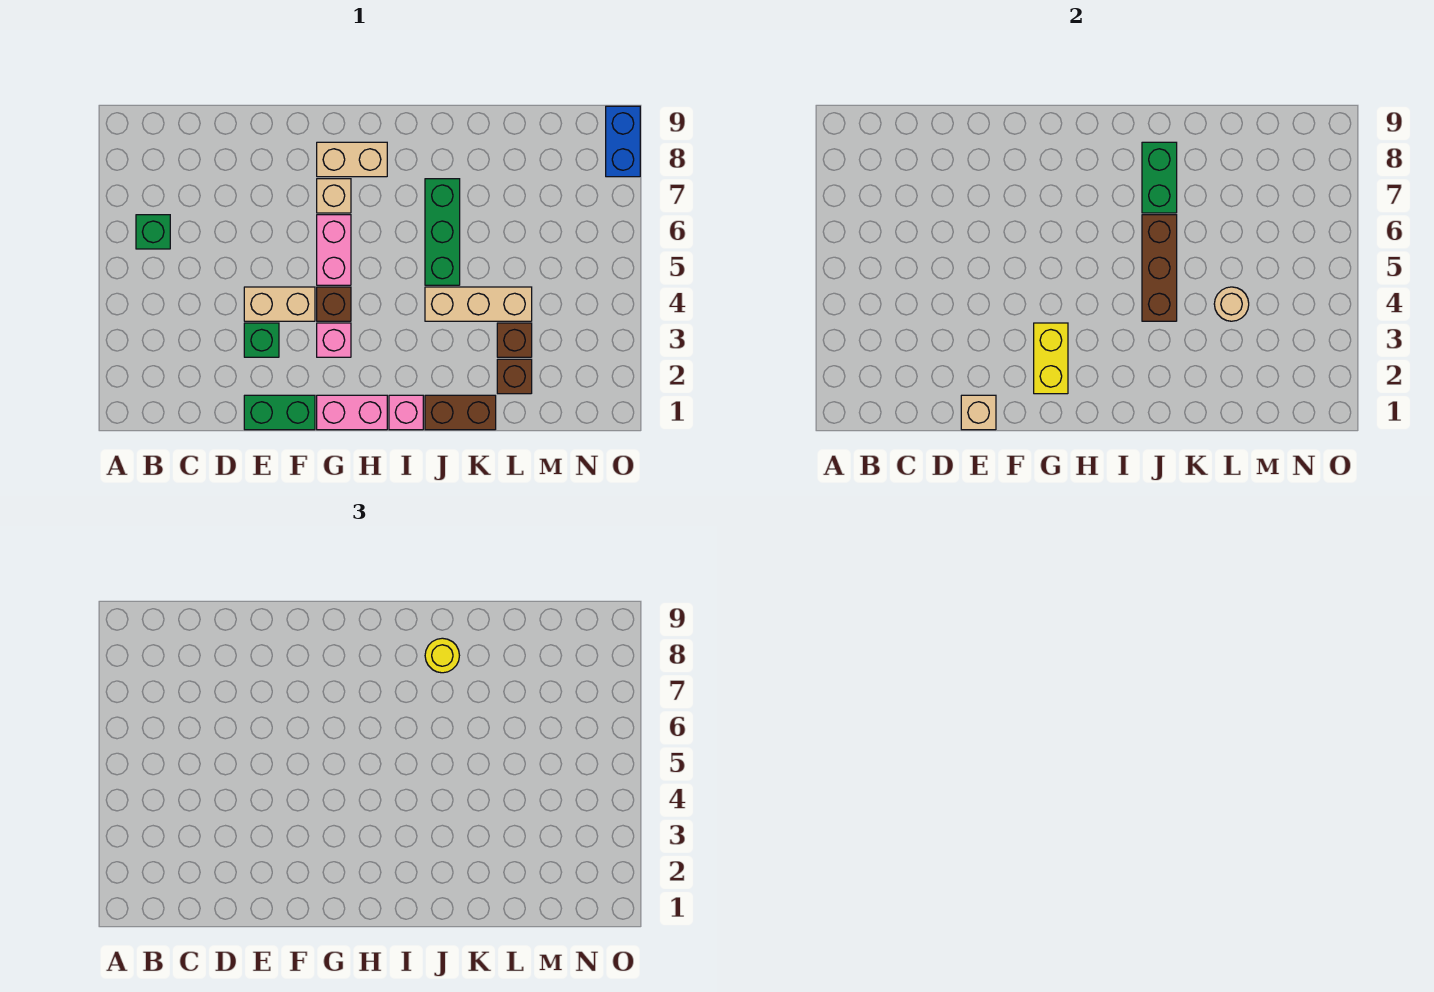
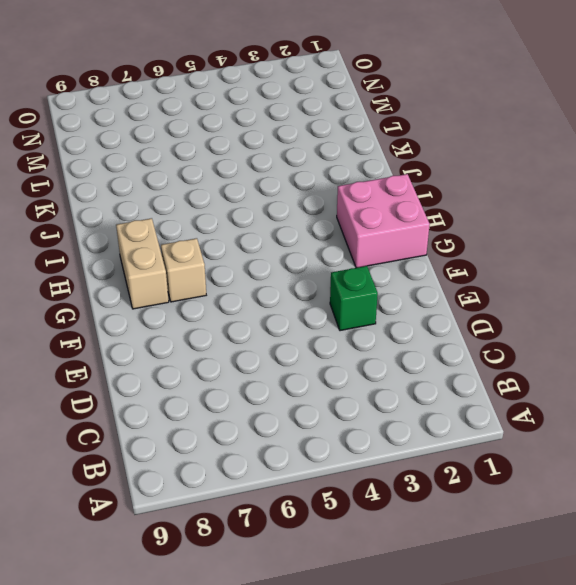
pink 2x2 brick [337,174,430,268] -> pink 1x2 brick [317,395,387,430]
none -> green 1x1 brick [136,215,170,249]
none -> green 1x2 brick [244,395,315,430]
none -> tan 1x2 brick [244,287,315,321]

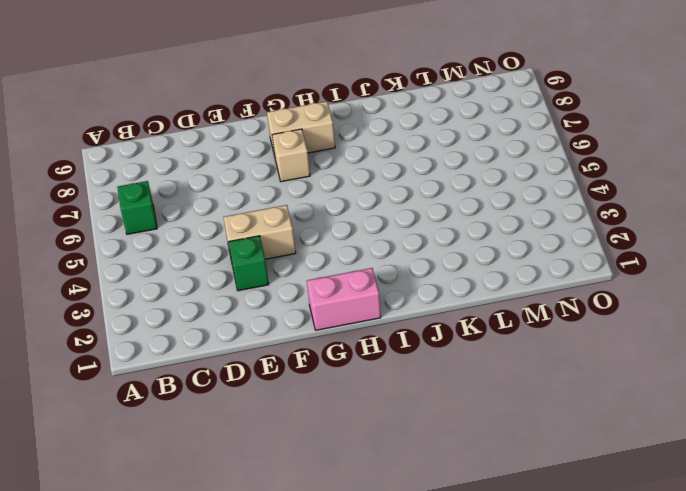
none -> green 1x2 brick [244,395,315,430]
none -> pink 1x1 brick [317,323,351,357]
none -> brown 1x1 brick [317,287,351,321]

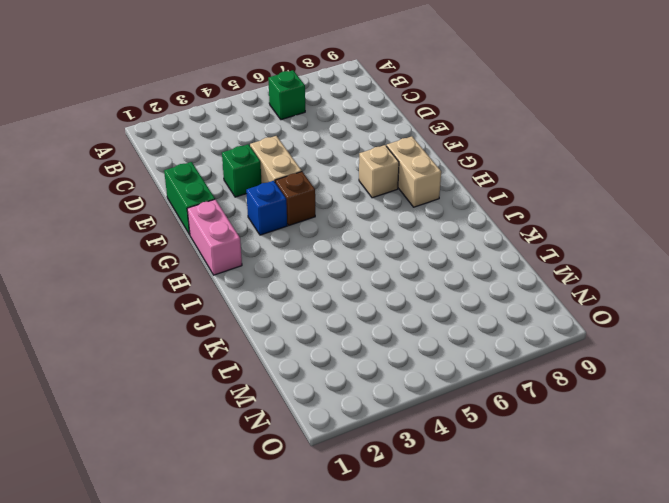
blue 1x1 brick [246,181,287,235] -> pink 1x1 brick [317,323,351,357]
none -> pink 1x2 brick [317,215,351,285]
none -> pink 1x1 brick [389,395,423,430]
none -> brown 1x2 brick [425,395,496,430]

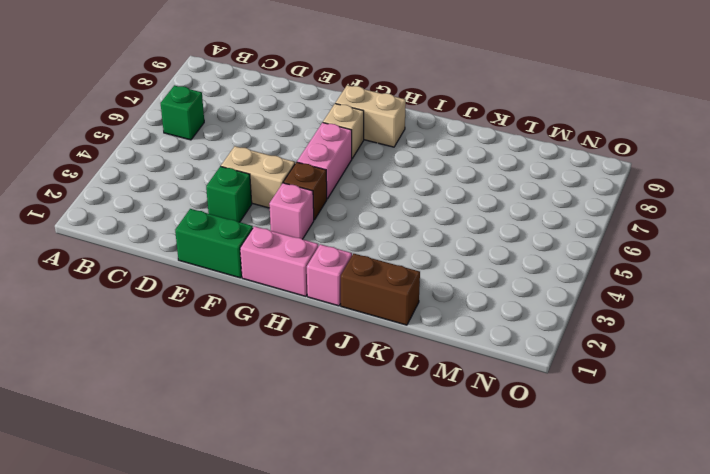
none -> tan 1x3 brick [425,287,532,321]
none -> green 1x3 brick [425,179,460,285]
none -> brown 1x1 brick [497,359,532,394]

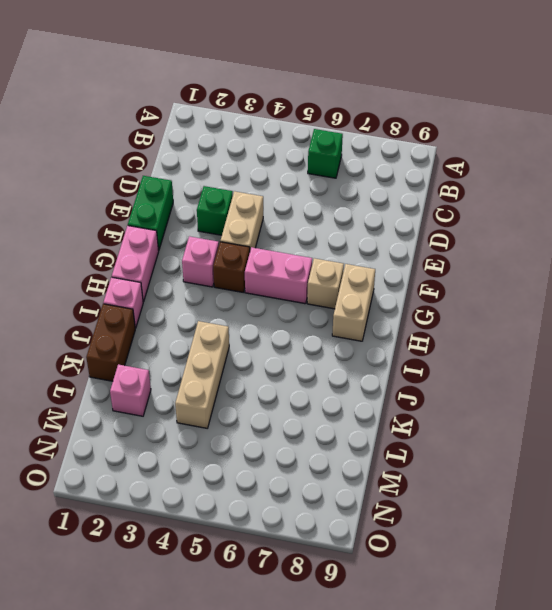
pink 1x1 brick [110,364,151,416] -> brown 1x1 brick [497,359,532,394]
none -> green 1x3 brick [425,179,460,285]
none -> brown 1x1 brick [497,323,532,357]
none -> blue 1x2 brick [606,106,640,177]

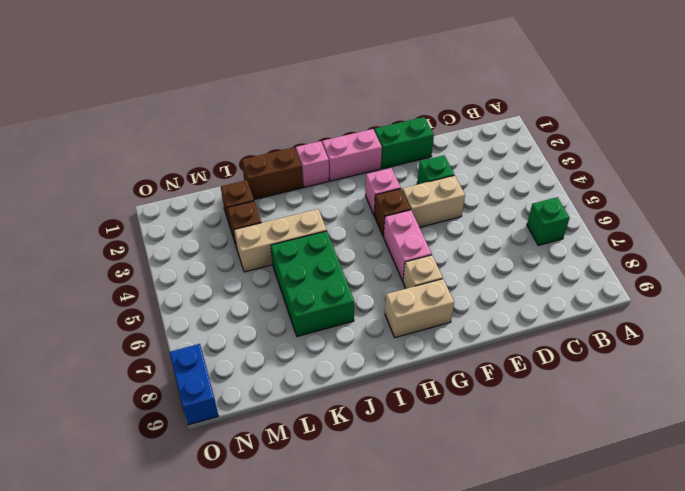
green 2x3 brick [271,231,354,336] -> green 1x3 brick [425,179,460,285]
none -> tan 1x1 brick [961,395,996,430]
none -> yellow 1x2 brick [1034,323,1068,394]
none -> brown 1x3 brick [1142,215,1177,321]

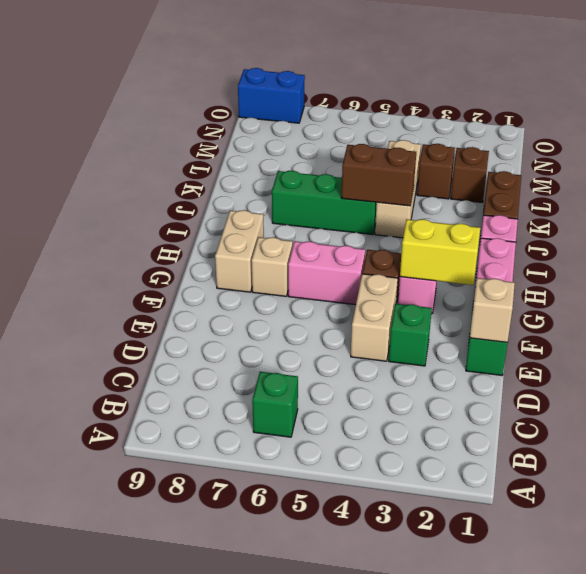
brown 1x2 brick [341,144,416,206] -> brown 1x3 brick [1142,215,1177,321]
none -> green 1x2 brick [1142,142,1177,213]
none -> tan 1x1 round brick [1214,287,1249,321]
none -> yellow 1x1 round brick [425,638,459,673]

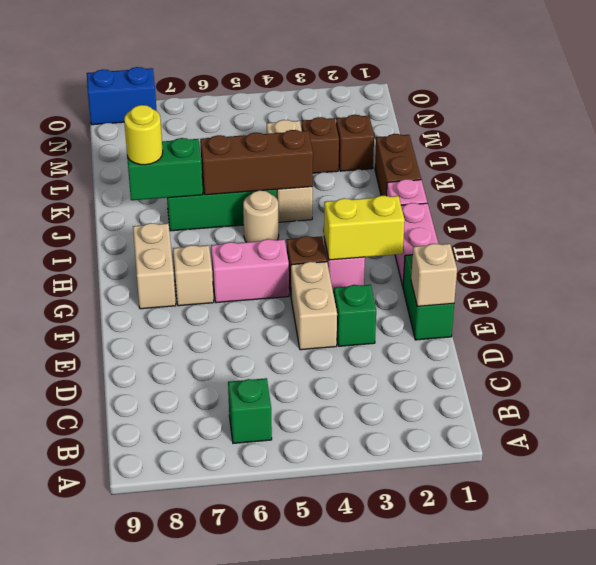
tan 1x1 round brick [243,190,279,242] -> tan 1x1 round brick moved to [1214,287,1249,321]

